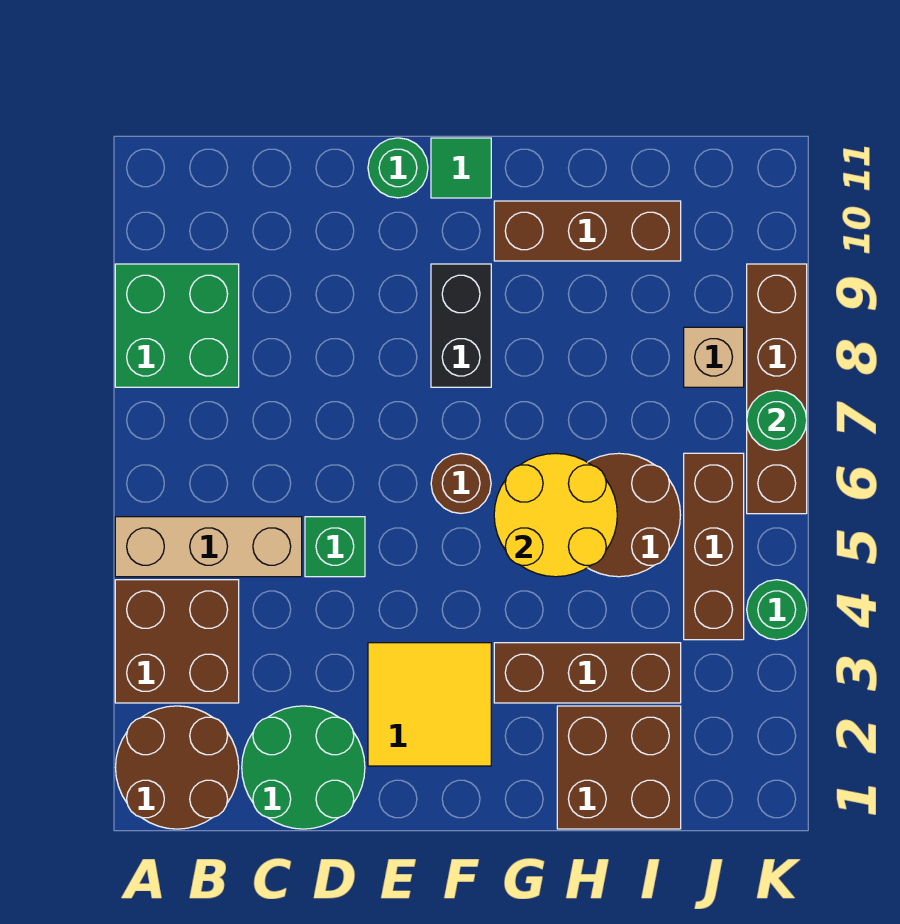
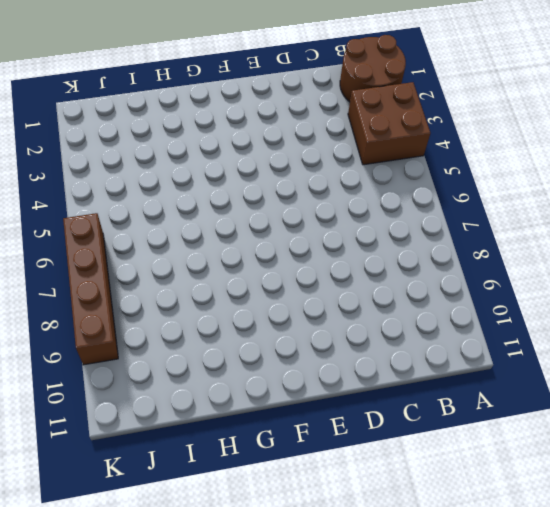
none -> tan 1x3 brick [115,517,302,577]
none -> green 2x2 brick [115,264,239,387]
none -> green 2x2 round brick [242,706,365,829]

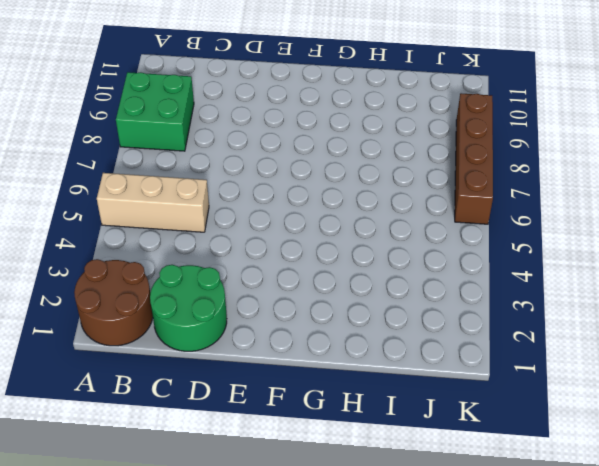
none -> brown 2x2 brick [115,580,239,703]
none -> green 1x1 brick [305,517,365,577]
none -> yellow 2x2 tile [368,643,491,766]

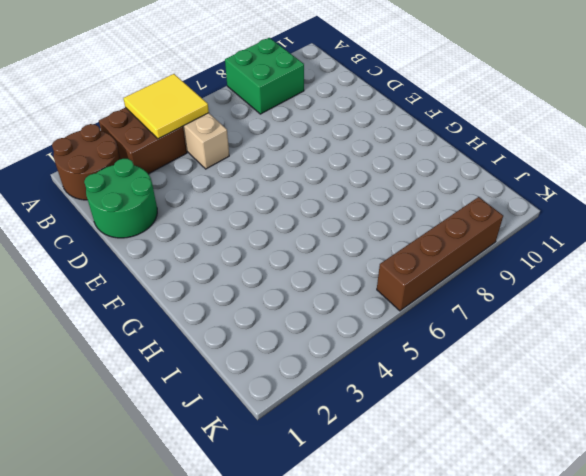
yellow 2x2 tile [123,74,209,139] -> yellow 2x2 tile moved to [368,643,491,766]
none -> green 1x1 brick [305,517,365,577]
none -> green 1x1 round brick [368,138,428,198]
none -> brown 1x1 round brick [431,454,491,513]

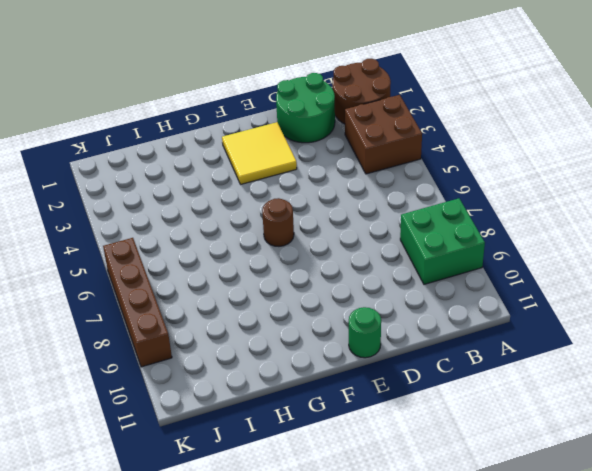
none -> tan 1x3 brick [115,517,302,577]
none -> green 1x1 brick [305,517,365,577]
none -> black 1x2 brick [431,264,491,387]

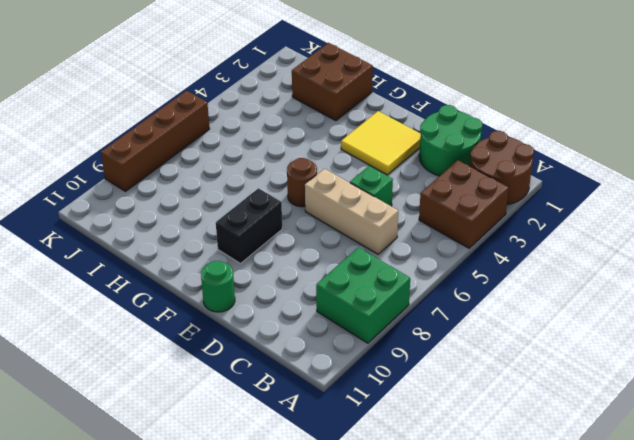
tan 1x3 brick [305,169,398,254] -> tan 1x3 brick moved to [115,517,302,577]
none -> green 1x1 tile [431,138,491,198]
none -> brown 1x3 brick [494,643,681,703]
none -> brown 1x3 brick [494,201,681,261]

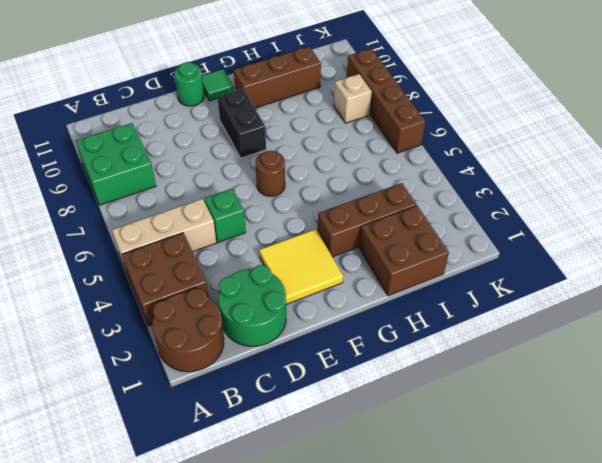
none -> brown 2x2 round brick [588,453,680,577]
none -> brown 1x3 brick [684,453,744,640]
none -> green 1x1 round brick [747,580,807,640]

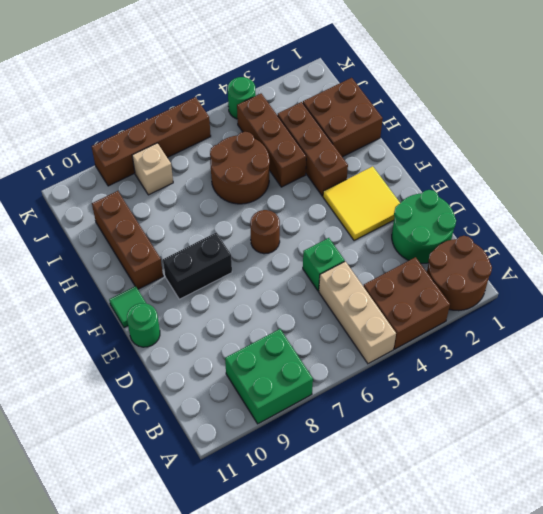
brown 1x3 brick [237,94,306,187] -> brown 1x3 brick turned to [684,453,744,640]
none -> yellow 2x2 round brick [494,453,617,577]
none -> green 1x1 round brick [747,390,807,450]

